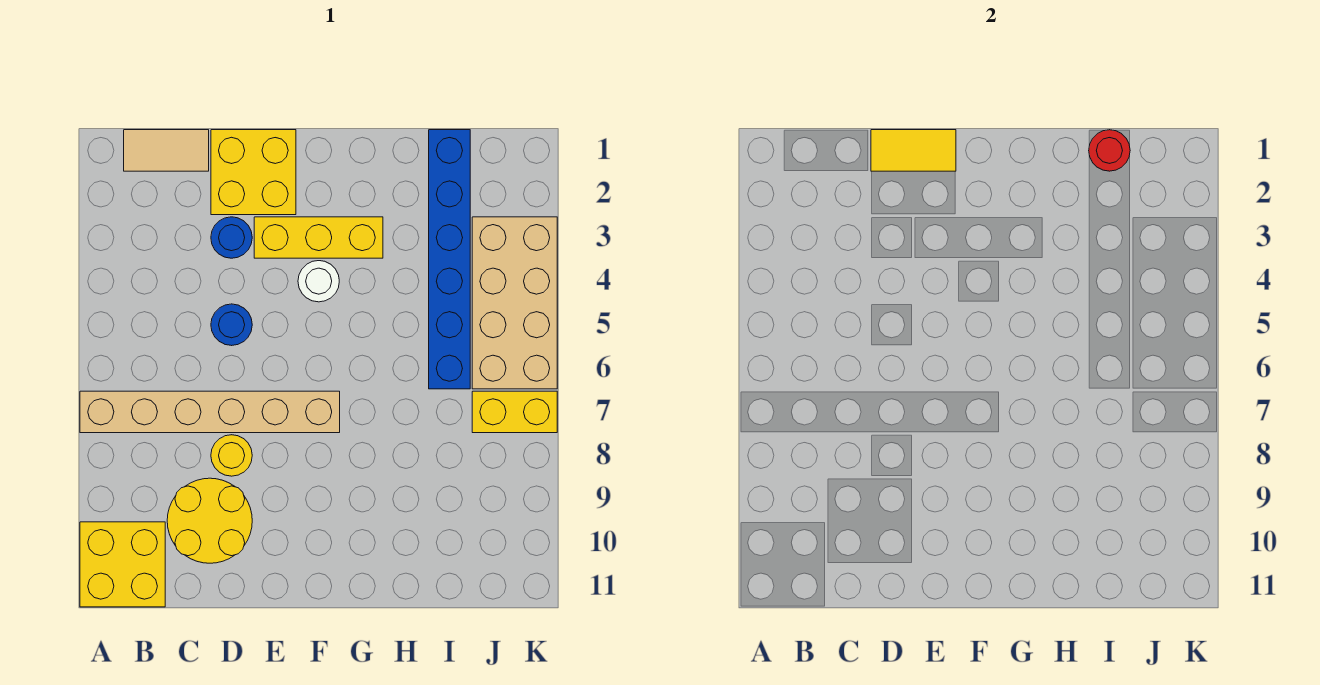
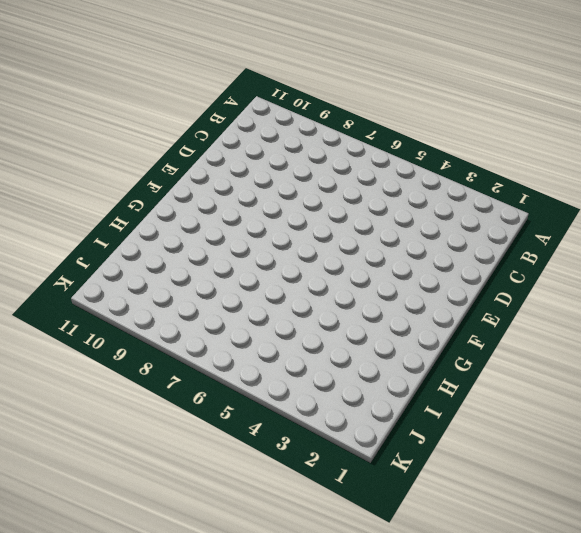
none -> tan 1x6 brick [80,391,340,433]
none -> yellow 2x2 brick [80,522,165,607]
none -> tan 1x2 tile [124,130,209,171]

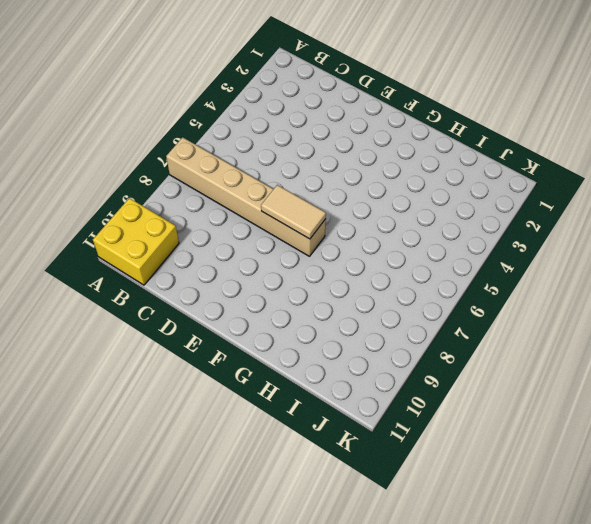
tan 1x2 tile [261,185,326,239] -> tan 1x2 tile moved to [124,130,209,171]
none -> yellow 2x2 round brick [167,478,252,563]
none -> yellow 2x2 brick [211,130,296,215]
none -> blue 1x1 round brick [211,217,252,258]

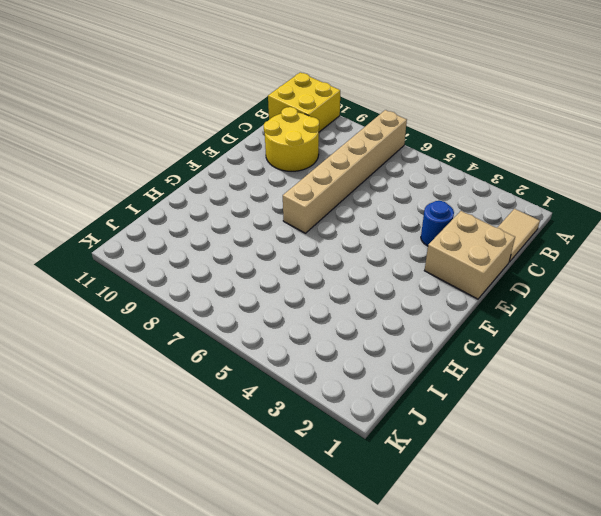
tan 2x2 brick [424,211,515,299] -> yellow 2x2 brick [211,130,296,215]
none -> blue 1x1 round brick [211,304,252,346]
none -> yellow 1x1 round brick [211,435,252,476]
none -> yellow 1x3 brick [254,217,383,258]

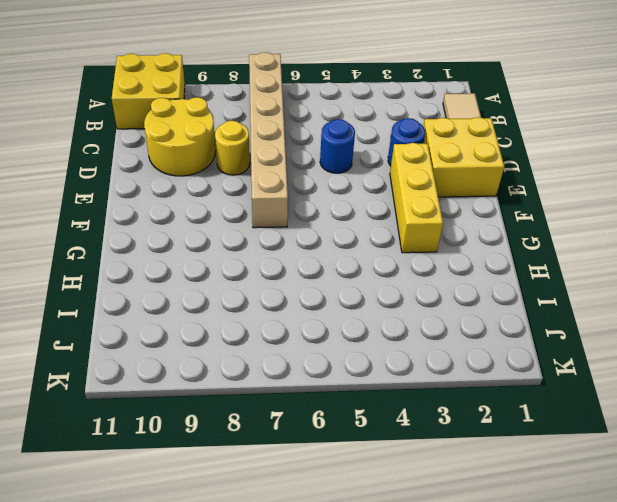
none -> white 1x1 round brick [298,261,339,302]
none -> blue 1x6 brick [429,130,470,389]
none -> tan 2x4 brick [472,217,557,389]

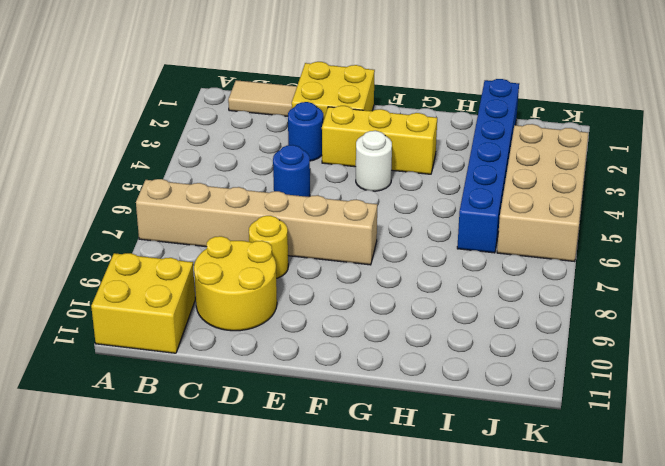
none -> yellow 1x2 brick [472,391,557,433]
none -> yellow 1x2 tile [871,130,956,171]
none -> red 1x1 round brick [1089,130,1130,171]

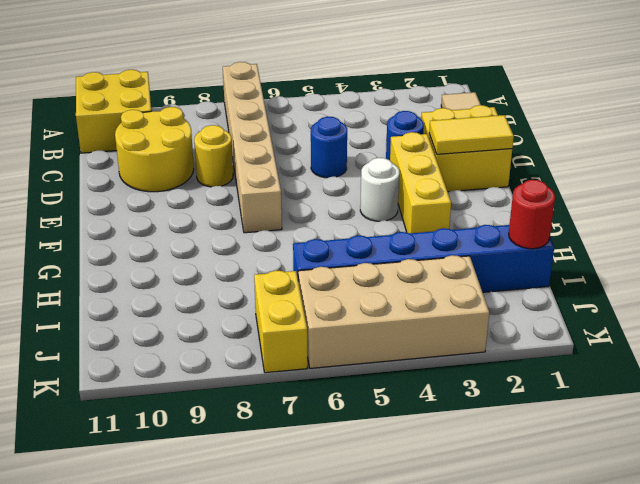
yellow 1x2 tile [429,115,514,154] -> yellow 1x2 tile turned to [871,130,956,171]

